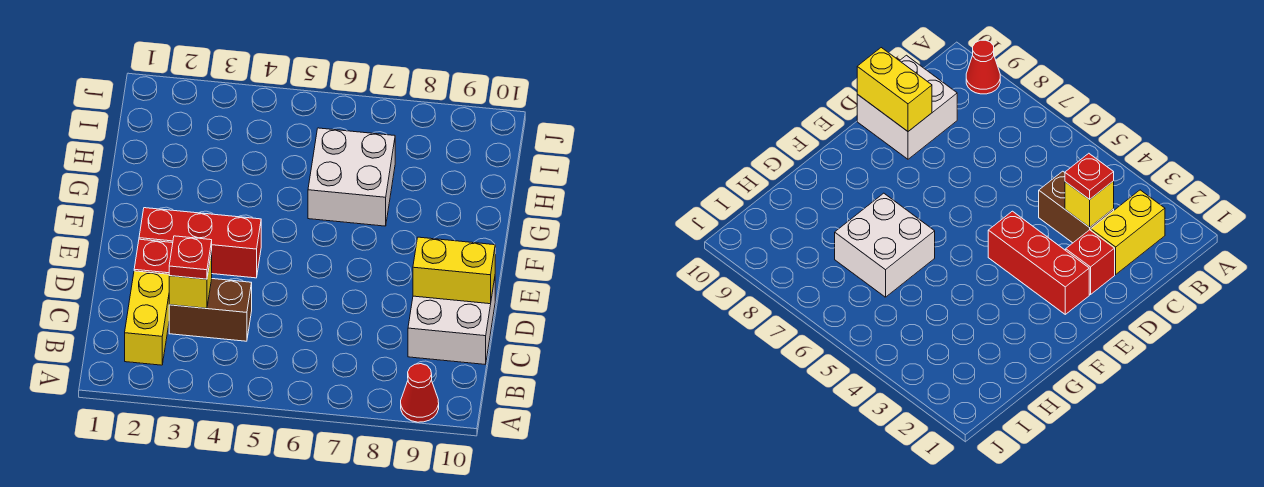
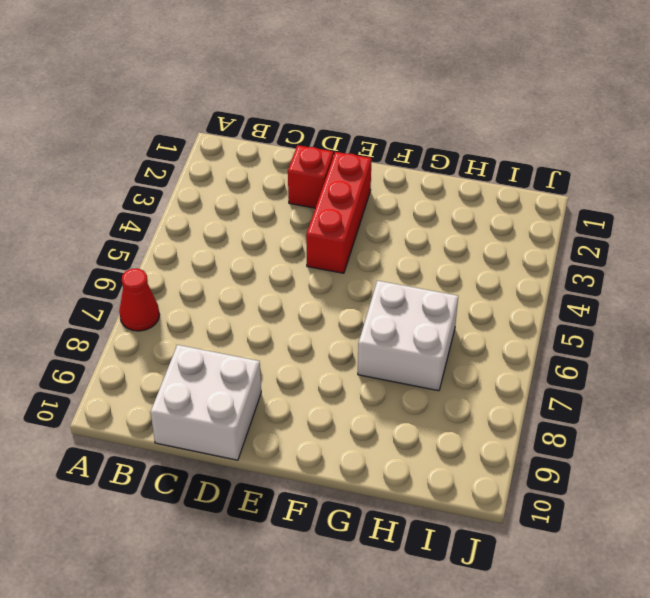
red 1x1 cone [119,268,160,331] -> red 1x1 cone moved to [401,364,439,422]
none -> yellow 1x2 brick [125,271,169,365]
none -> brown 1x2 brick [169,279,252,341]

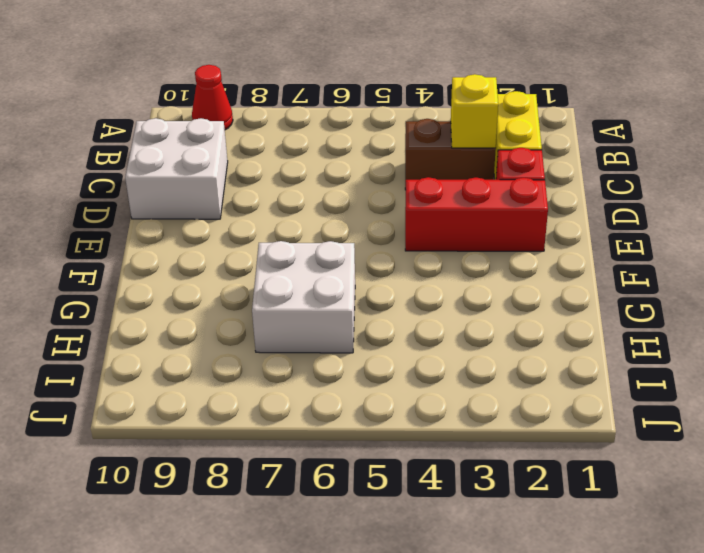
none -> yellow 1x2 brick [413,237,495,304]
none -> red 1x1 plate [169,236,212,279]

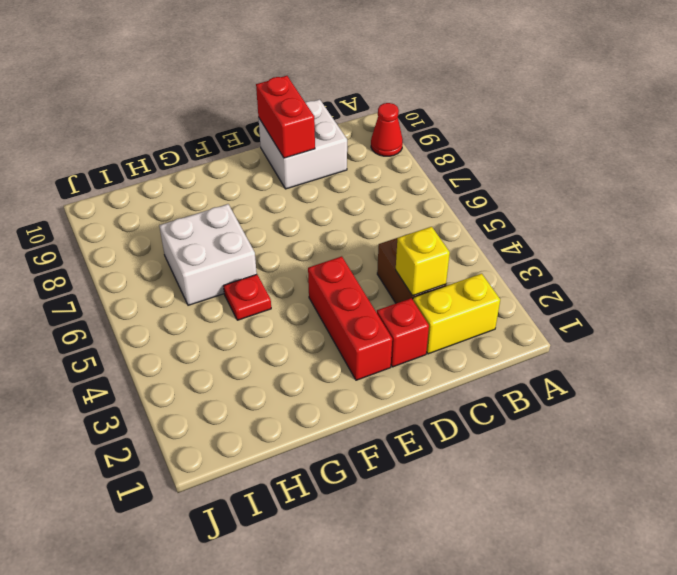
red 1x2 brick [256,76,315,158] -> yellow 1x2 brick [413,237,495,304]
red 1x1 plate [224,274,271,320] -> red 1x1 plate moved to [169,236,212,279]

